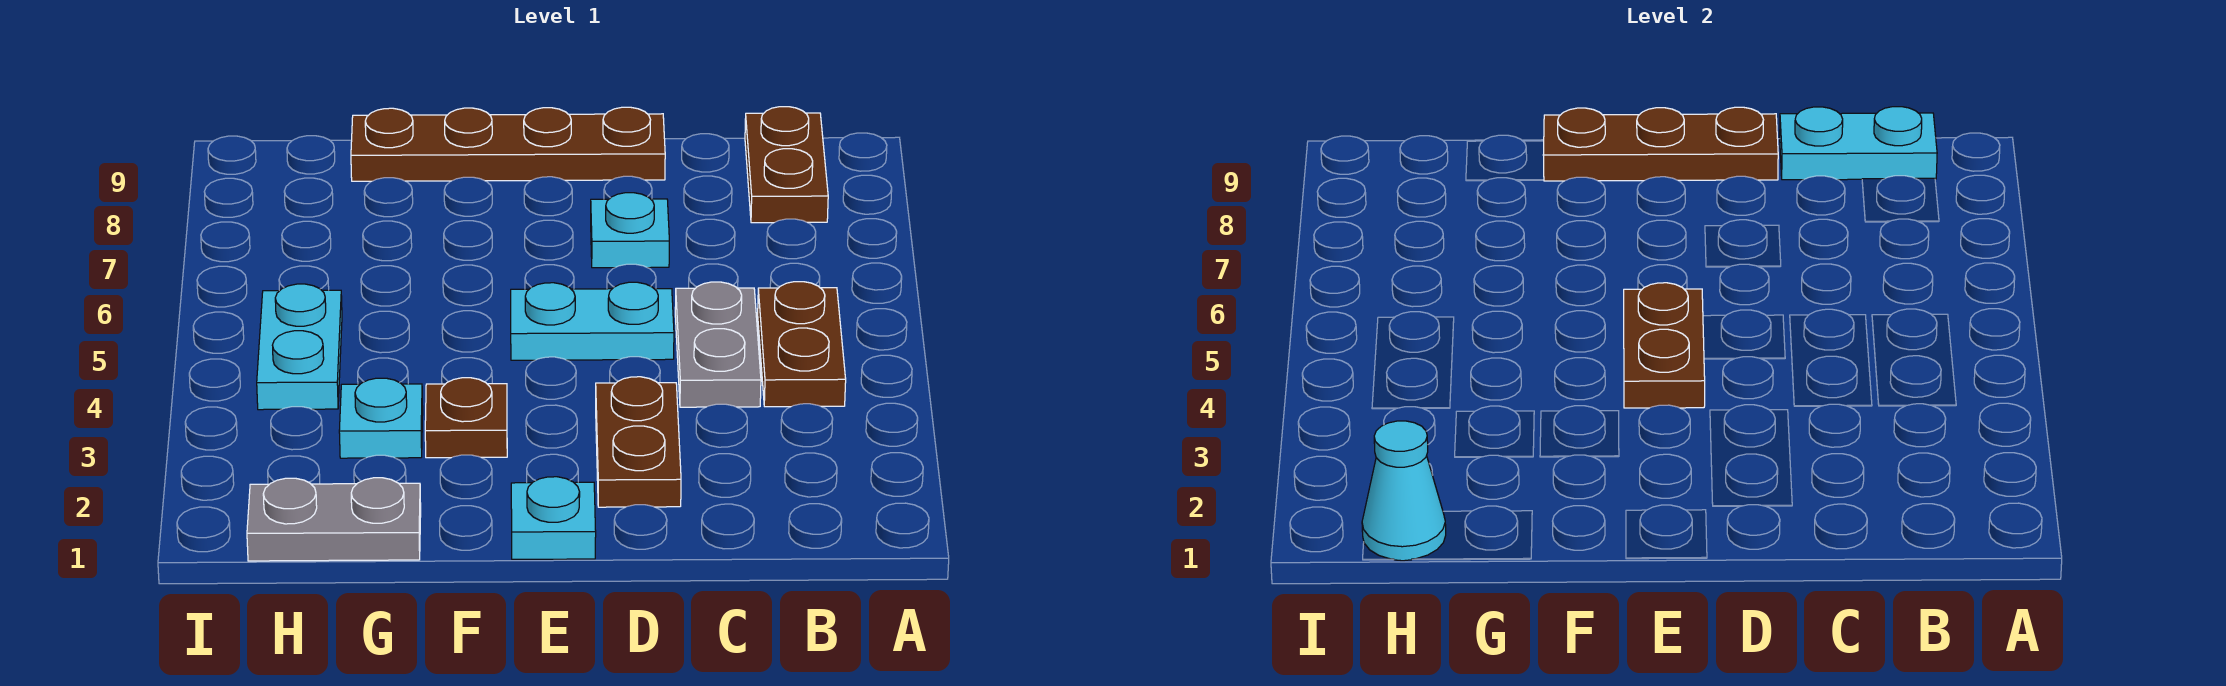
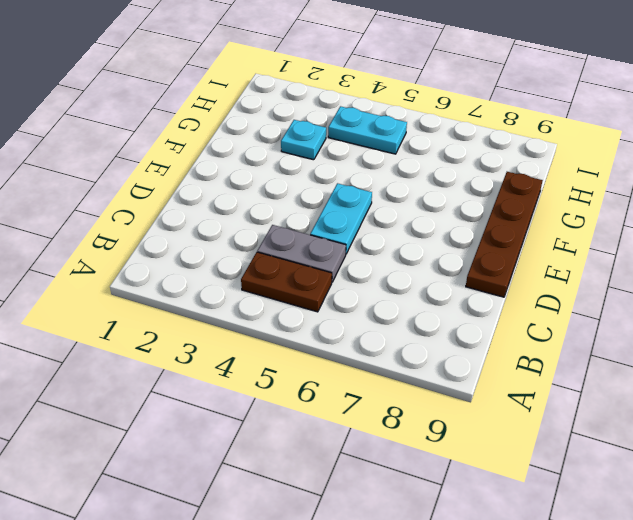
none -> brown 1x2 plate [745,107,828,223]
none -> brown 1x2 plate [596,377,681,507]
none -> cyan 1x1 plate [591,193,669,268]

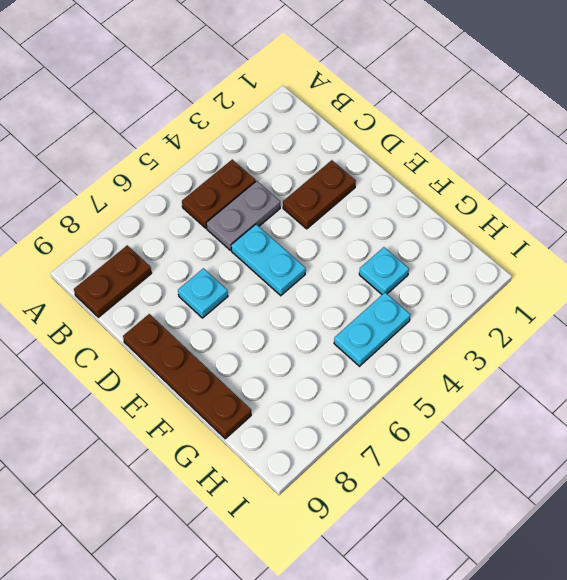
none -> cyan 1x1 plate [511,477,596,559]
none -> brown 1x1 plate [425,378,507,458]
none -> grey 1x2 plate [247,478,421,561]

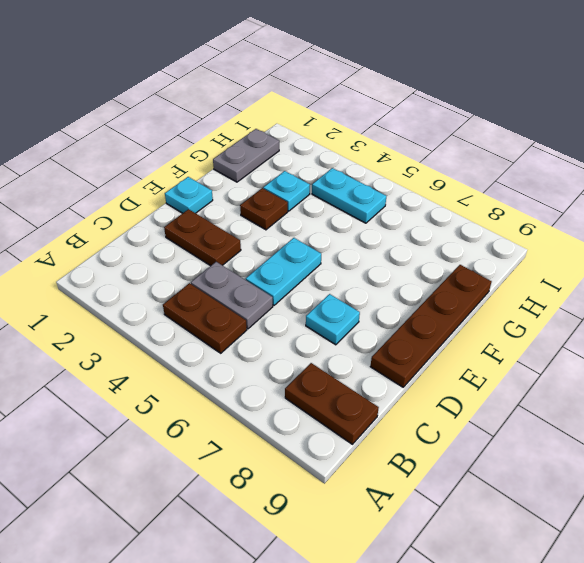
none -> cyan 1x2 plate [1780,107,1937,180]
none -> brown 1x3 plate [1543,107,1778,181]
none -> brown 1x2 plate [1624,283,1705,408]

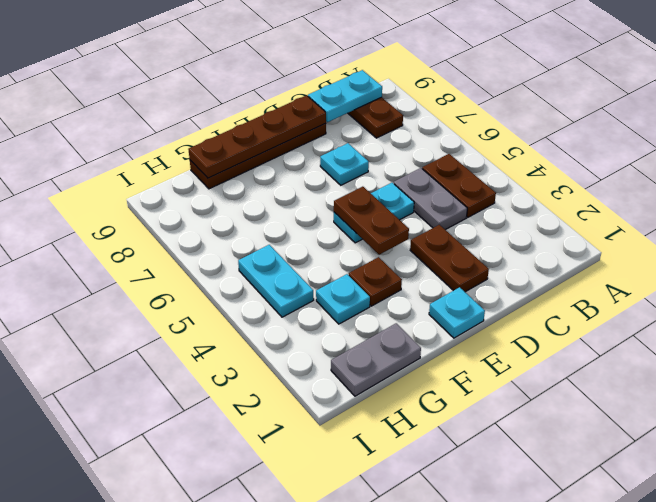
brown 1x4 plate [188,95,326,178] -> brown 1x3 plate [1543,107,1778,181]
none -> cyan 1x1 cone [1362,421,1446,561]

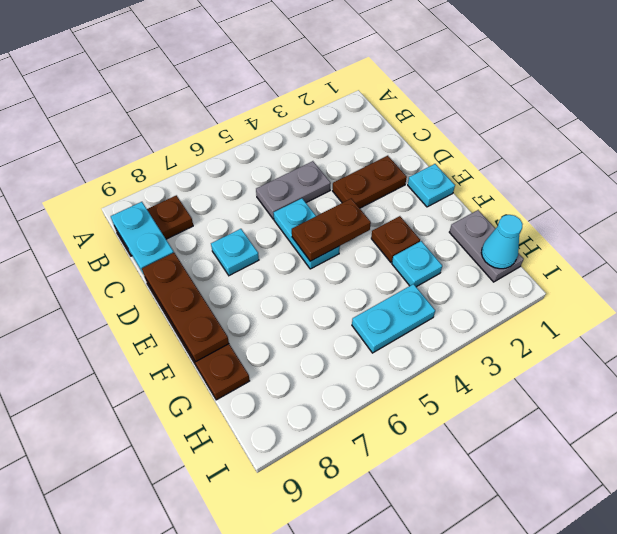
none -> brown 1x2 plate [758,282,846,407]

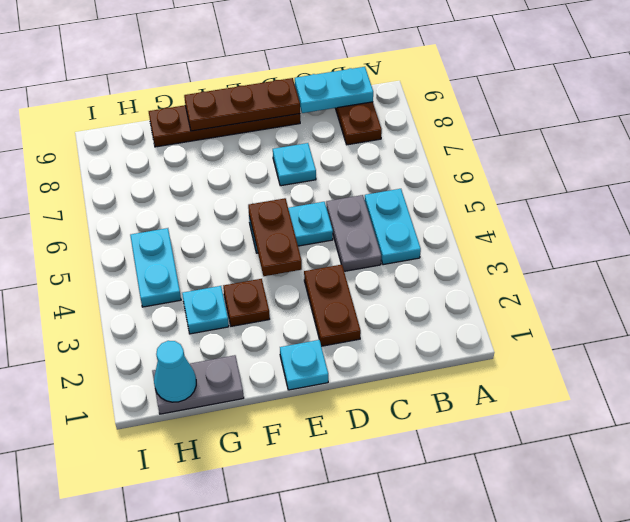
cyan 1x2 plate [365,189,421,265] -> brown 1x2 plate [758,282,846,407]

